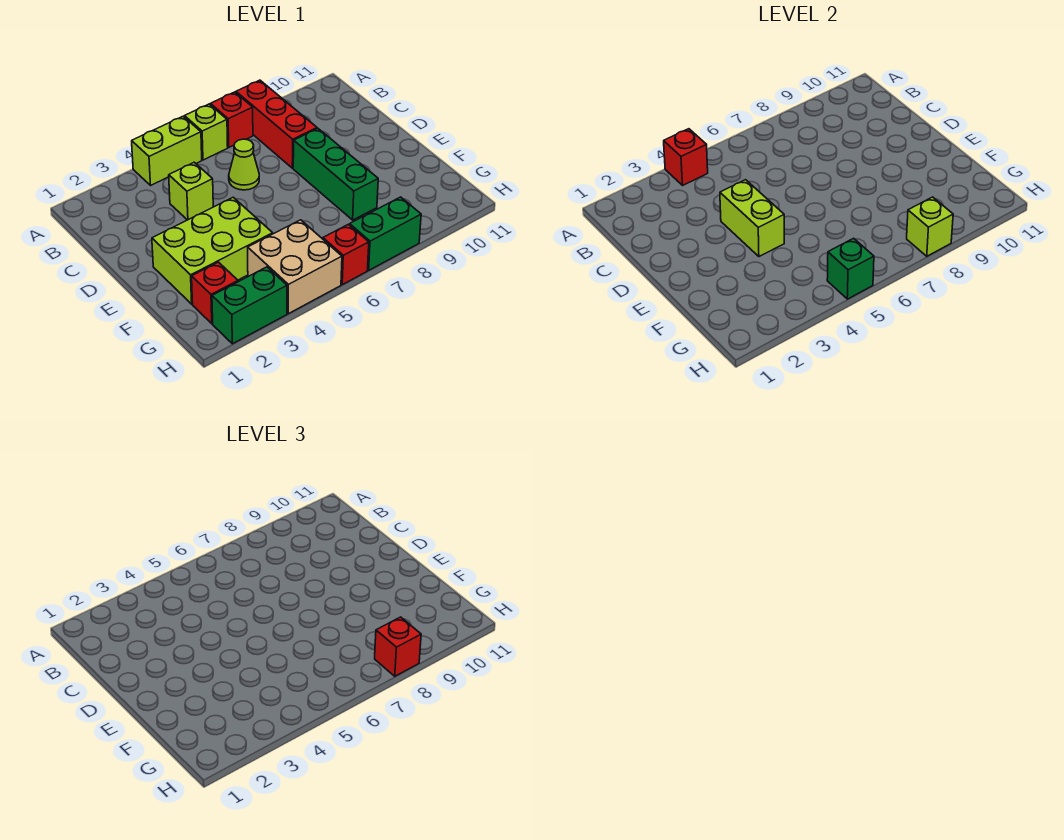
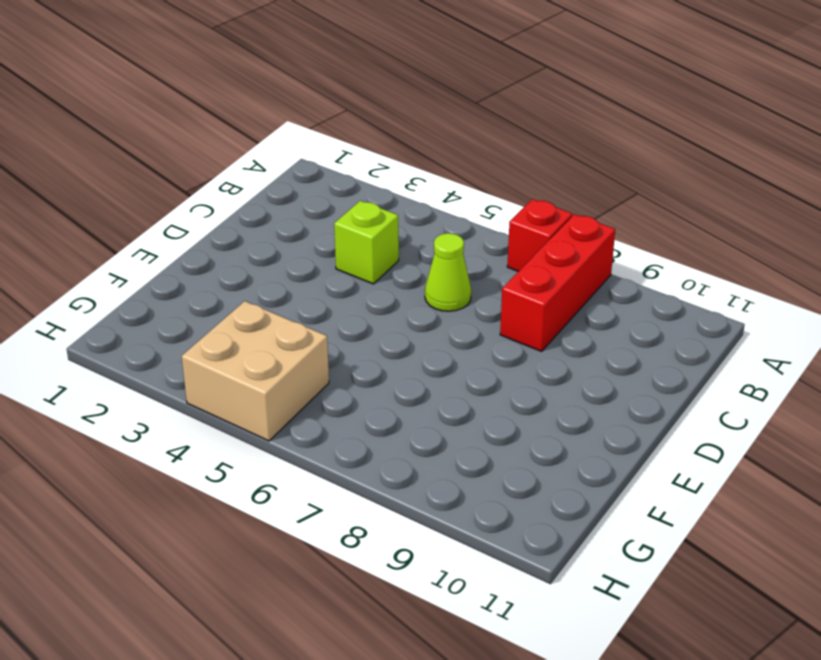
none -> lime 1x2 brick [132,116,202,185]
none -> lime 1x1 brick [185,104,228,160]
none -> green 1x3 brick [293,129,378,220]

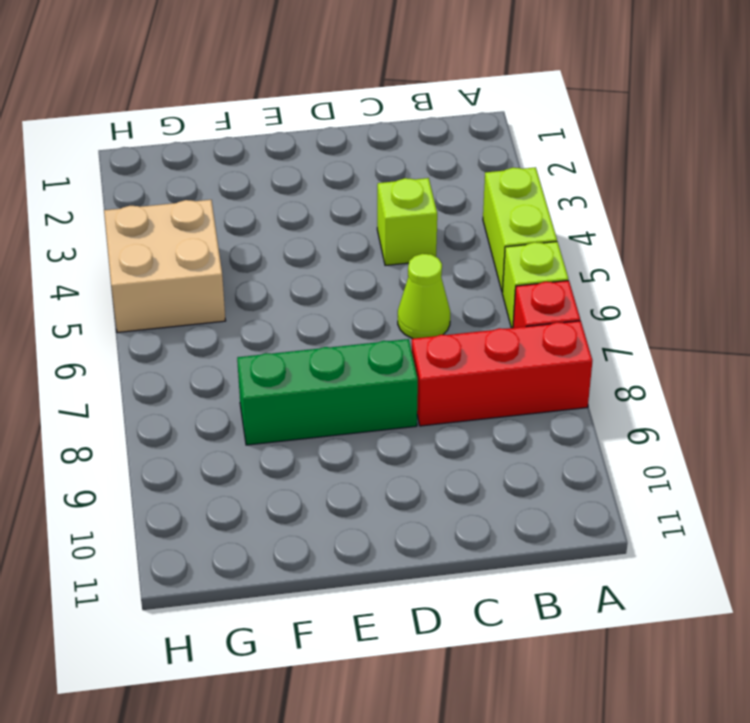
none -> lime 2x3 brick [152,197,273,304]
none -> red 1x1 brick [192,262,238,324]
none -> green 1x2 brick [212,267,287,344]

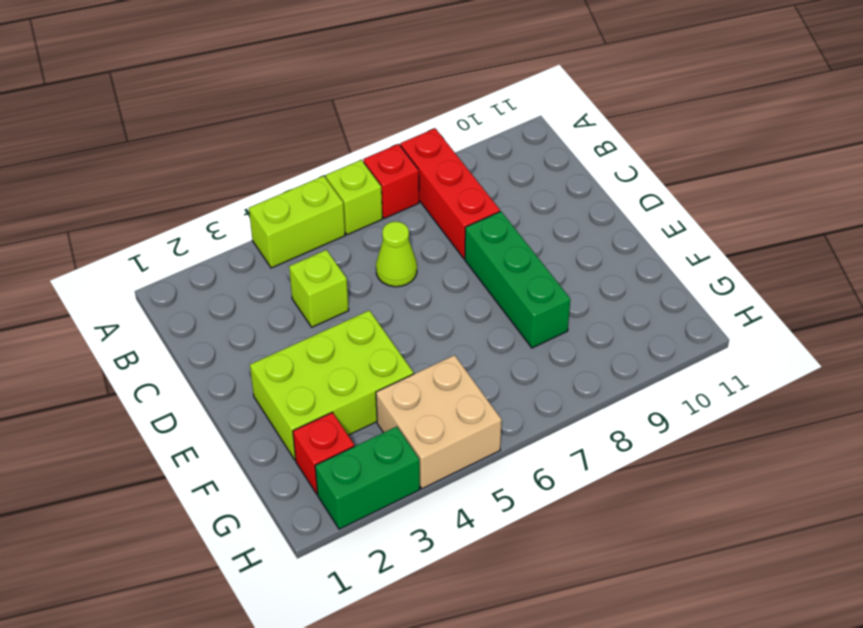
none -> red 1x1 brick [323,224,369,285]
none -> green 1x2 brick [350,197,421,270]
none -> red 1x1 brick [664,129,708,185]

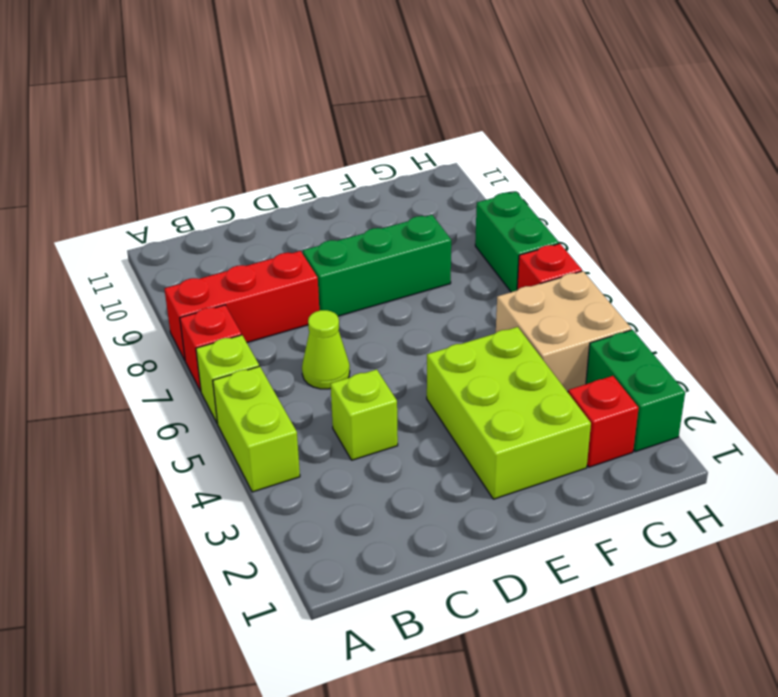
none -> red 1x1 brick [664,129,708,185]
none -> lime 1x2 brick [720,180,784,257]
none -> green 1x1 brick [827,238,874,299]

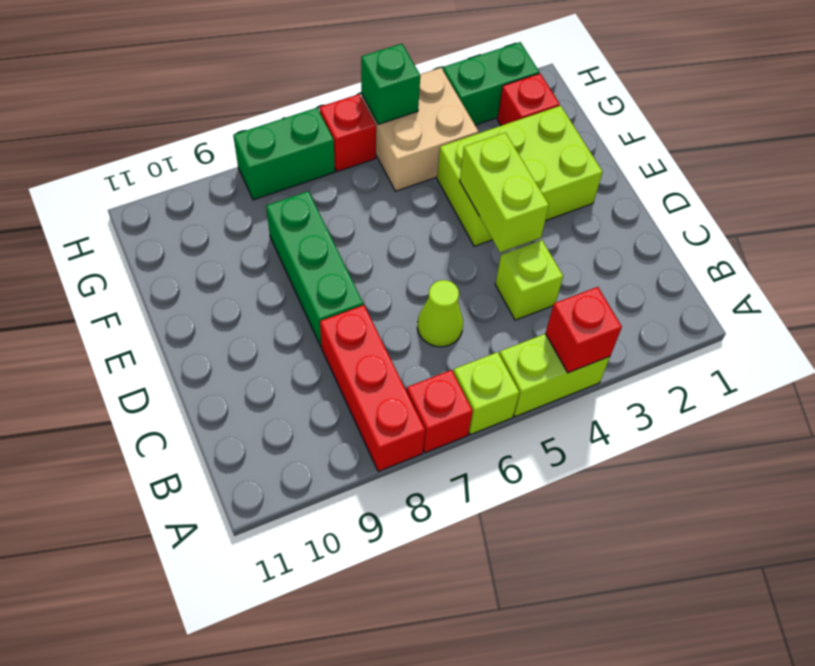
none -> lime 1x1 brick [907,197,953,256]
none -> red 1x1 brick [375,617,421,676]

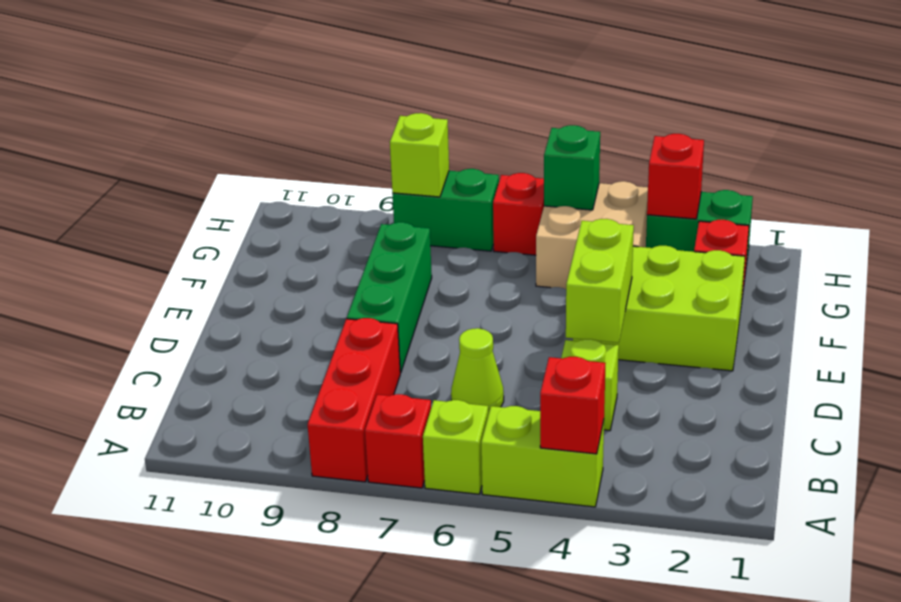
red 1x1 brick [647,134,704,219] -> red 1x1 brick moved to [375,617,421,676]

